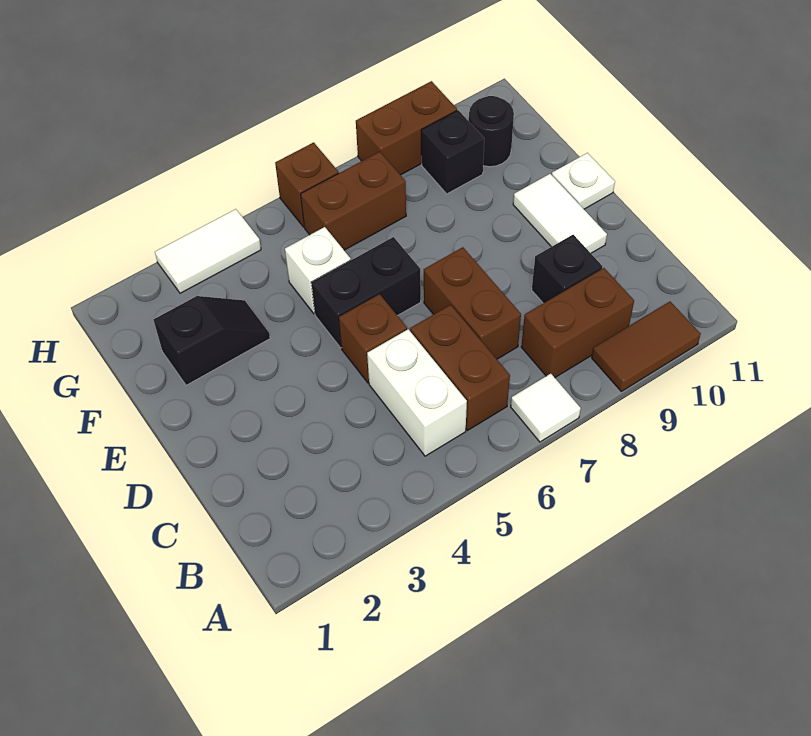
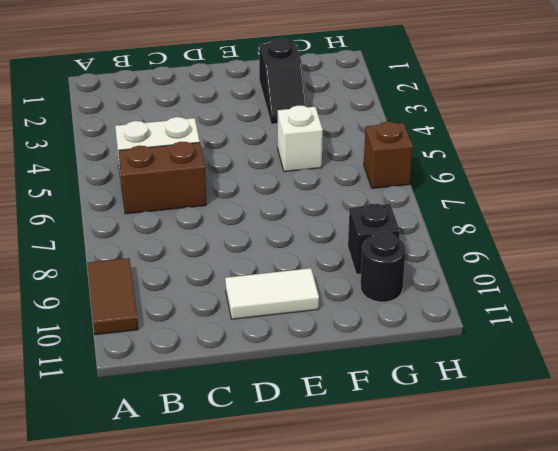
none -> white 1x1 tile [511,374,581,442]
none -> brown 1x2 brick [521,268,634,377]
none -> brown 1x2 brick [424,247,521,359]

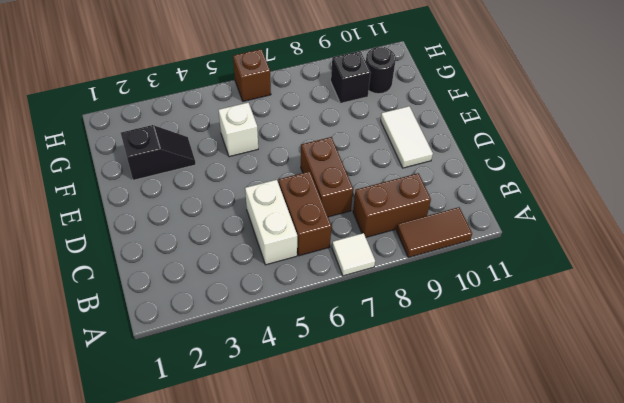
none -> black 1x1 brick [532,235,603,303]
none -> brown 1x1 brick [339,294,407,383]
none -> black 1x2 brick [311,237,421,348]

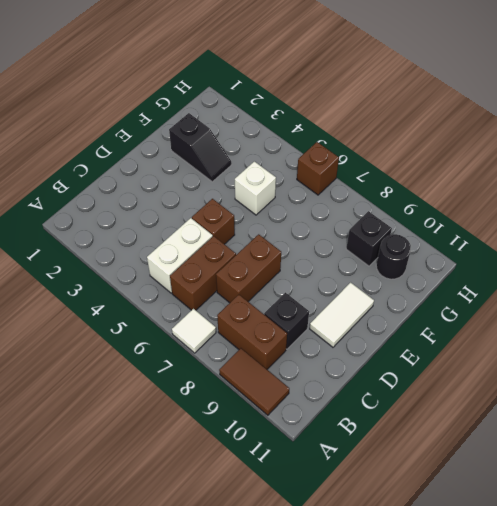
none -> black 1x2 brick [311,237,421,348]
none -> white 1x1 plate [552,153,615,209]
none -> brown 1x2 brick [301,152,406,250]

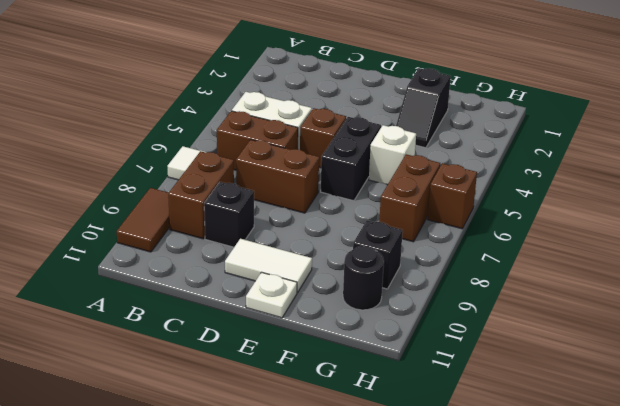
none -> white 1x2 tile [155,209,261,293]
none -> brown 1x2 brick [356,81,457,175]

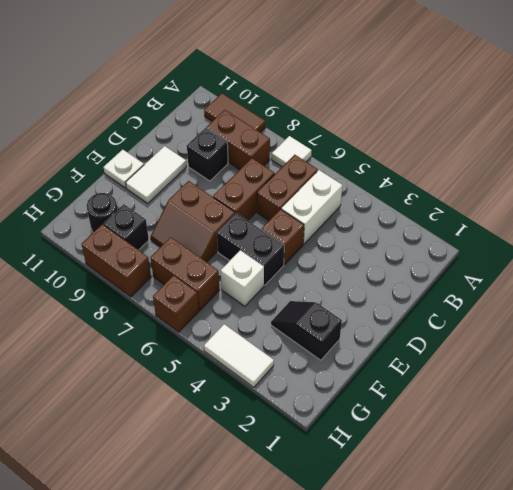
brown 2x2 slope [151,181,235,262] -> none

